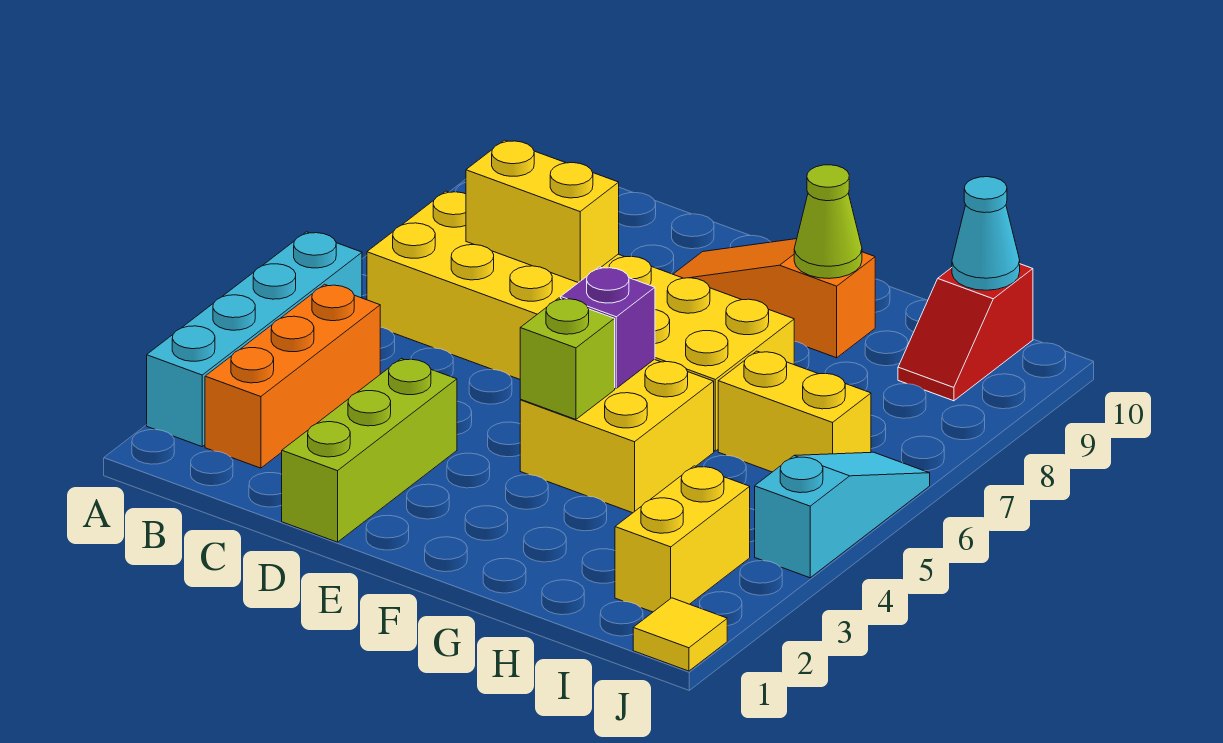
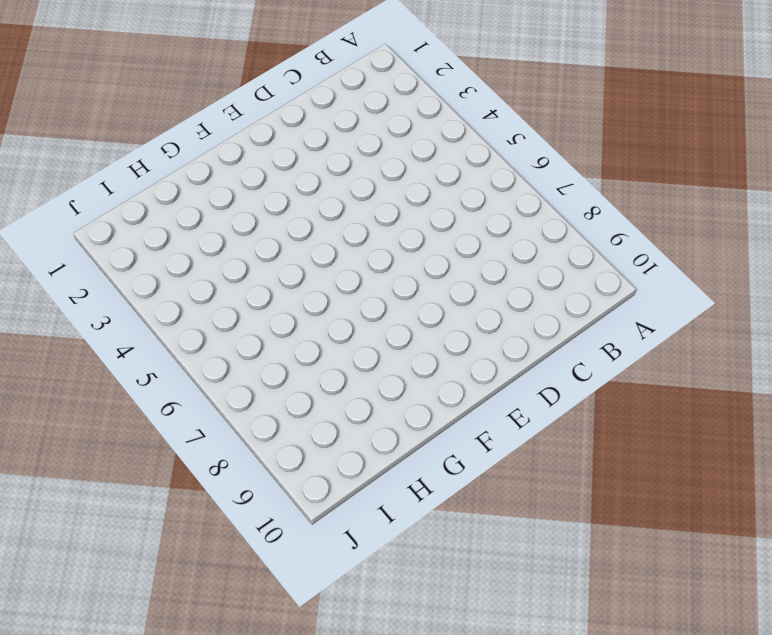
none -> cyan 1x4 brick [147,232,362,447]
none -> orange 1x3 brick [205,284,380,468]
none -> yellow 2x6 brick [367,191,794,451]

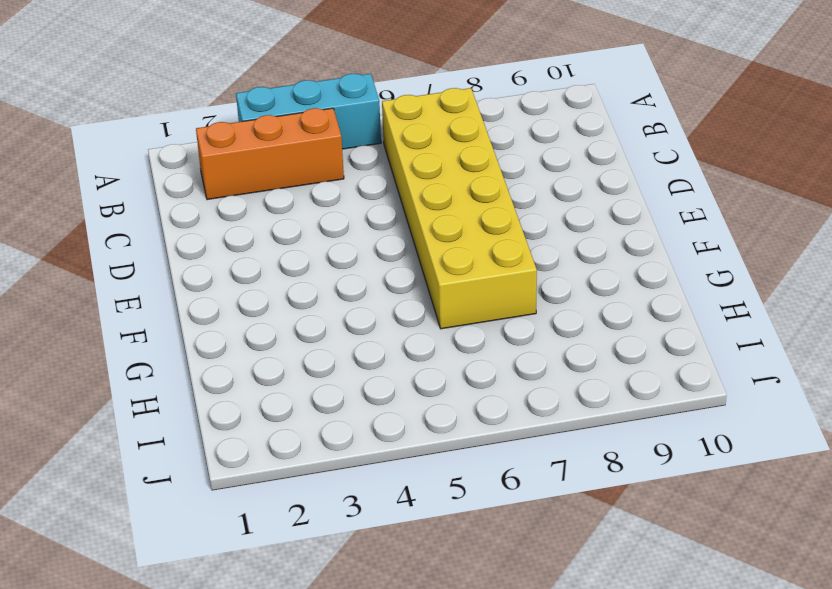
cyan 1x3 brick [236,74,381,149] -> cyan 1x4 brick [147,232,362,447]
none -> lime 1x3 brick [282,359,457,542]
none -> orange 1x3 slope [673,239,875,358]
none -> yellow 2x2 brick [520,359,714,513]

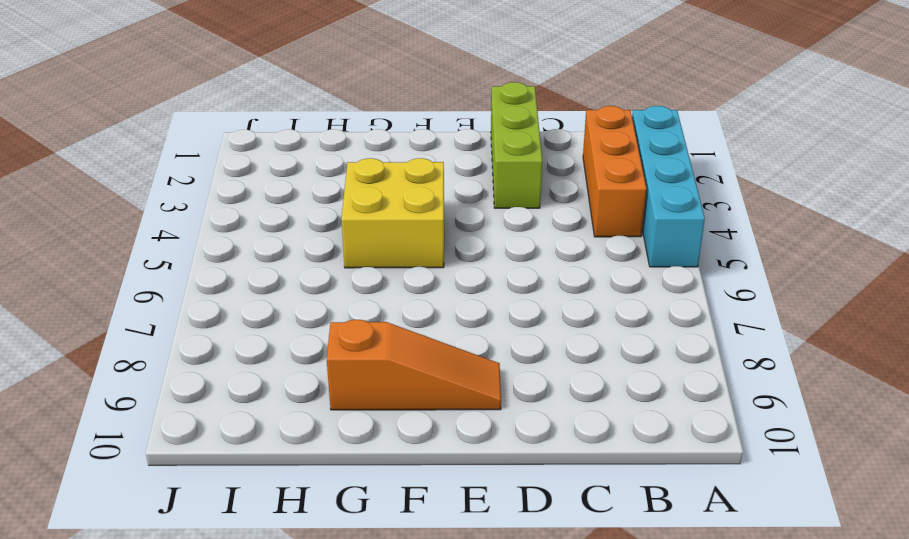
none -> yellow 2x6 brick [367,191,794,451]
none -> yellow 1x2 brick [718,351,871,472]
none -> yellow 1x2 brick [615,466,750,612]

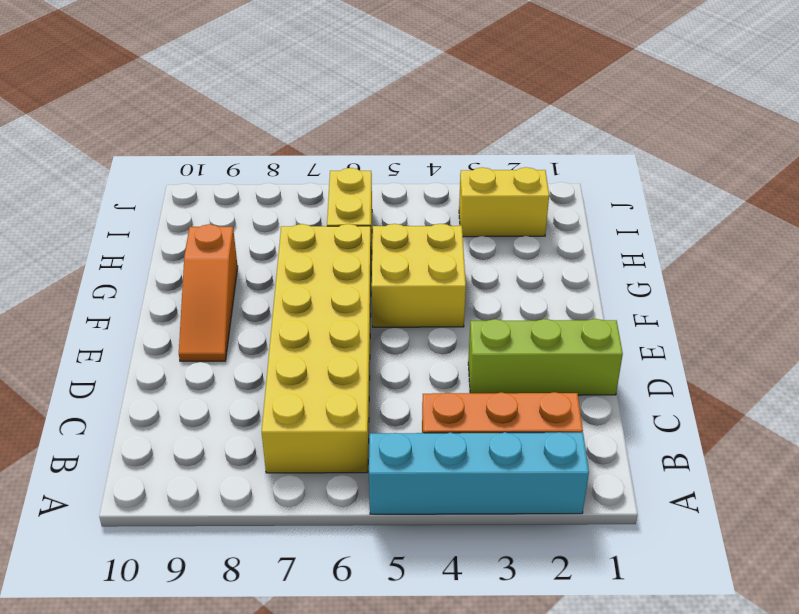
none -> red 1x2 slope [898,264,1033,401]
none -> yellow 1x1 tile [633,598,727,671]
none -> cyan 1x3 slope [755,452,930,578]

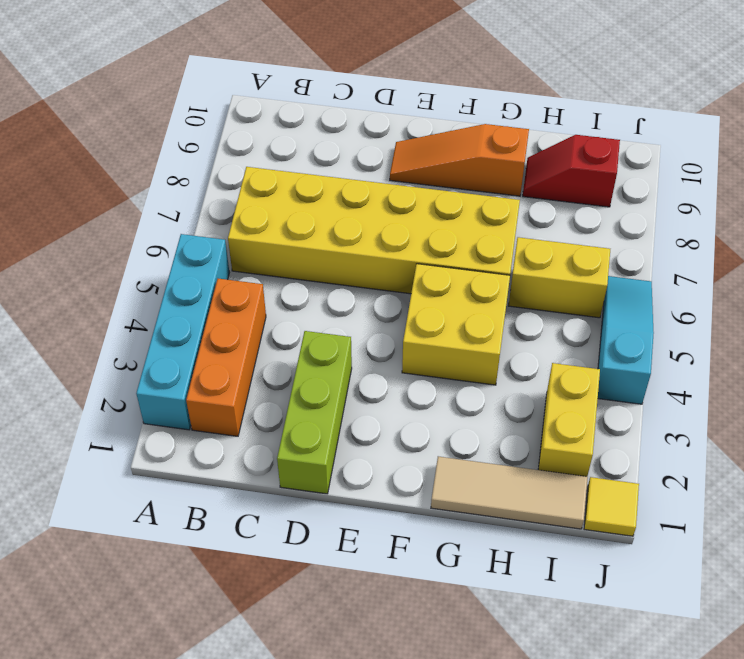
tan 1x3 tile [431,456,588,529] -> none
red 1x2 slope [523,135,620,207] -> red 1x2 slope turned to [898,264,1033,401]
none -> yellow 1x2 brick [466,140,619,283]
none -> lime 1x1 brick [520,298,615,419]
none -> purple 1x1 brick [561,267,655,388]

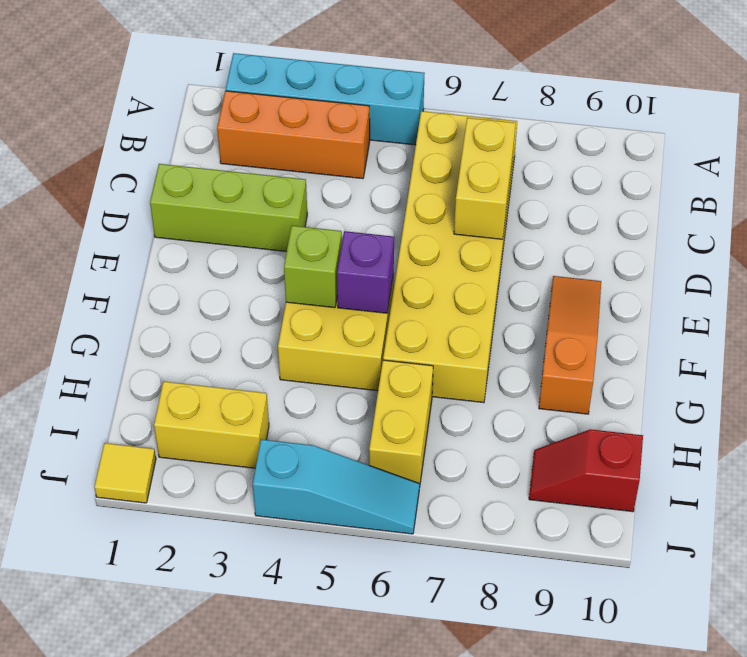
none -> lime 1x1 cone [794,165,862,279]
none -> cyan 1x1 cone [952,177,1020,290]

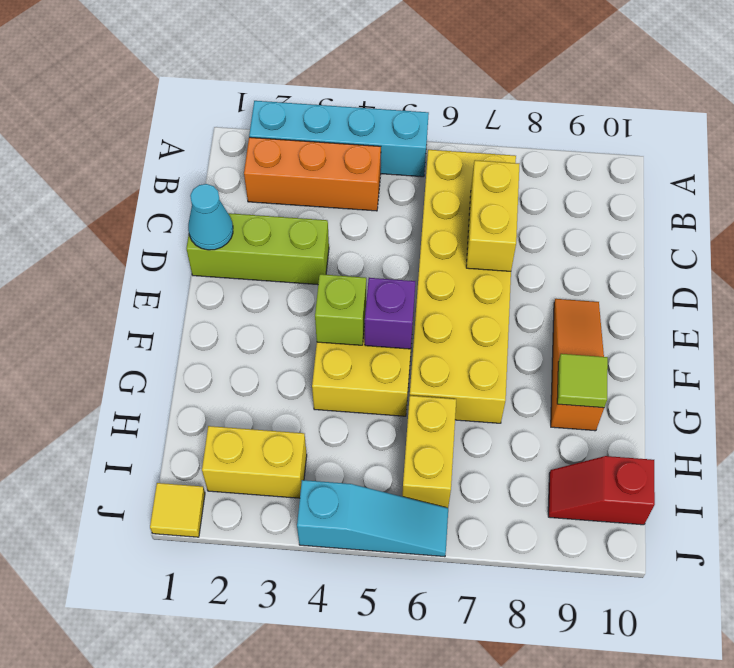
cyan 1x1 cone [188,184,233,250] -> cyan 1x1 cone moved to [952,177,1020,290]
lime 1x1 tile [557,354,608,408] -> lime 1x1 cone [794,165,862,279]

